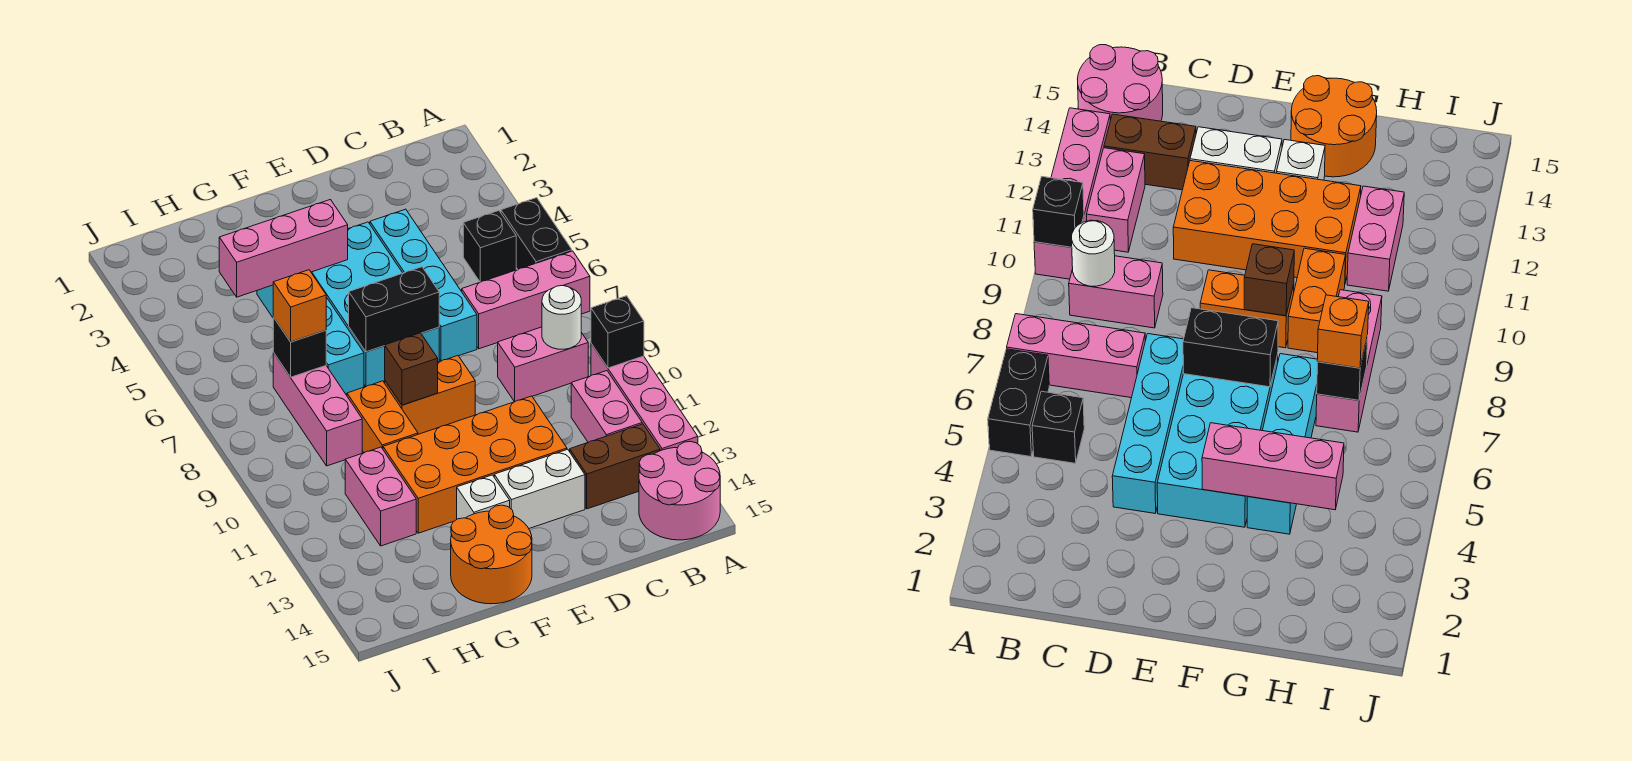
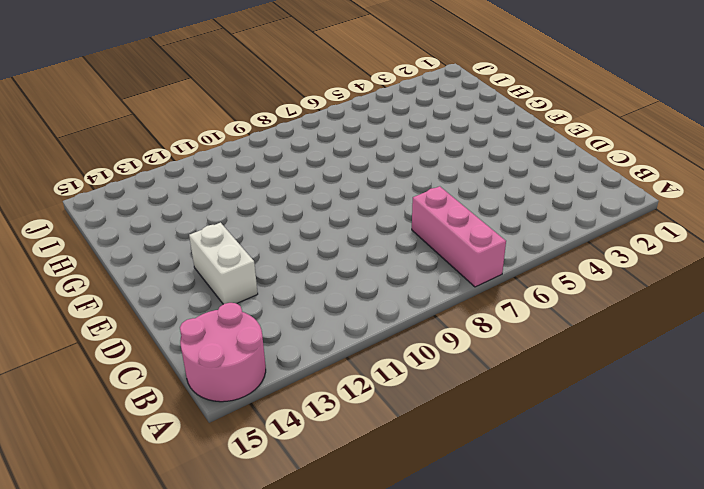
none -> black 1x2 brick [501,198,572,269]
none -> pink 1x4 brick [591,344,698,451]
none -> black 1x1 brick [463,211,516,282]

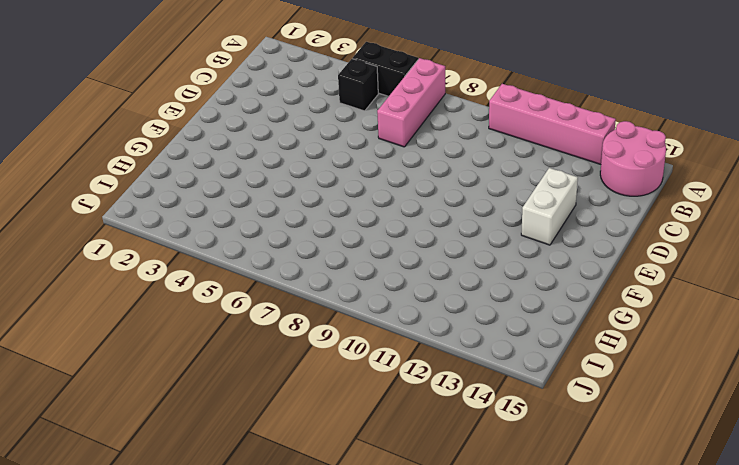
none -> pink 1x2 brick [498,327,588,402]
none -> pink 1x2 brick [571,371,642,442]
none -> brown 1x2 brick [570,424,660,509]

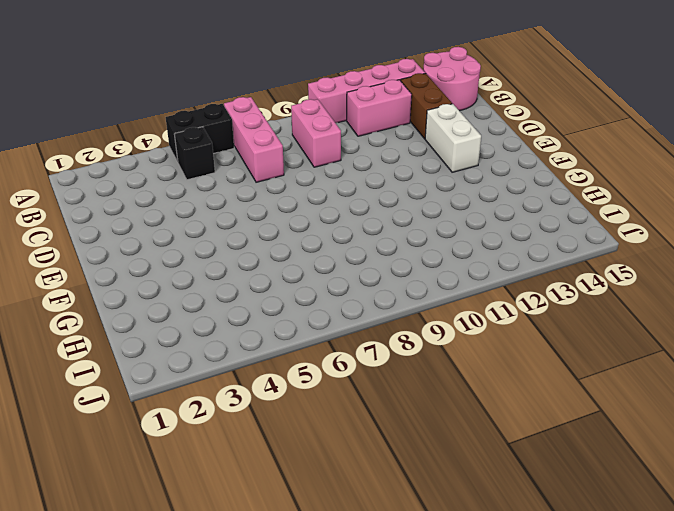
none -> cyan 1x4 brick [370,209,477,361]
none -> orange 2x4 brick [383,396,567,533]
none -> cyan 2x4 brick [311,222,439,387]

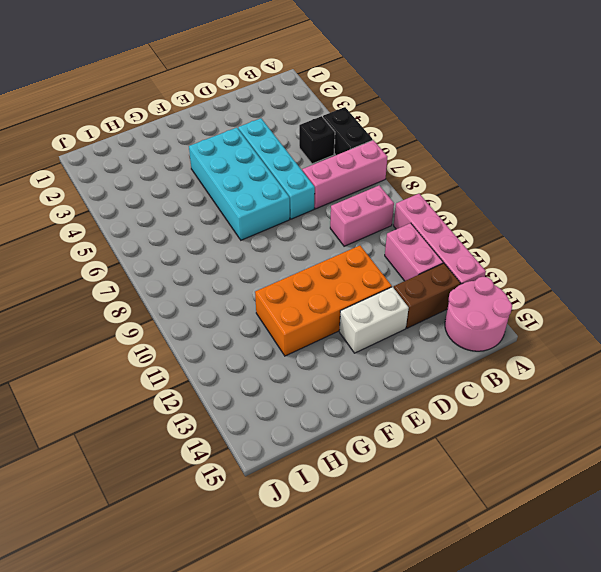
none -> orange 1x2 brick [385,356,475,434]
none -> white 1x1 brick [457,475,510,519]
none -> orange 2x2 round brick [451,505,532,604]

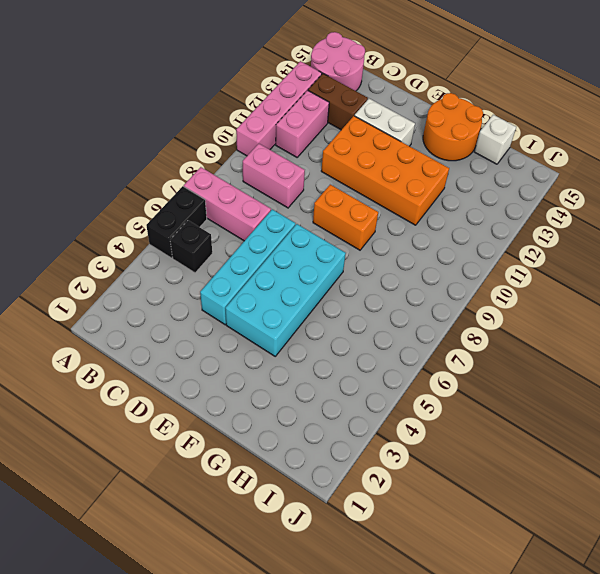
white 1x1 brick [474,115,516,164] -> white 1x1 brick moved to [457,475,510,519]
none -> cyan 1x4 brick [257,285,364,394]
none -> orange 1x2 brick [347,381,418,453]
none -> pink 1x3 brick [273,353,362,466]

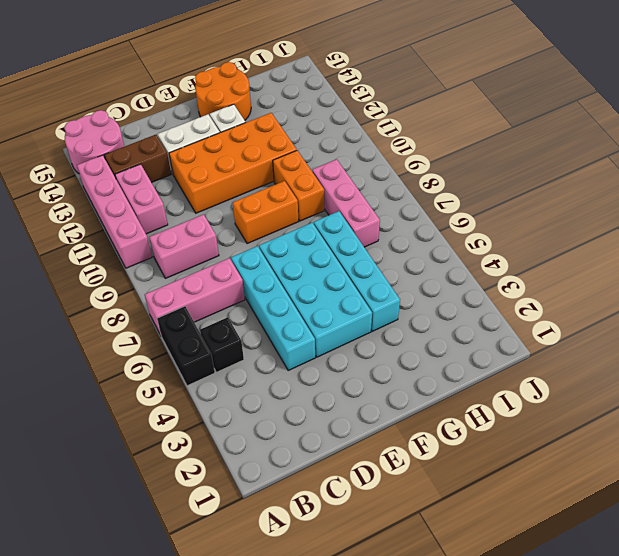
none -> pink 1x2 brick [345,447,416,546]
none -> black 1x1 brick [591,296,644,368]
none -> white 1x1 round brick [542,285,581,349]

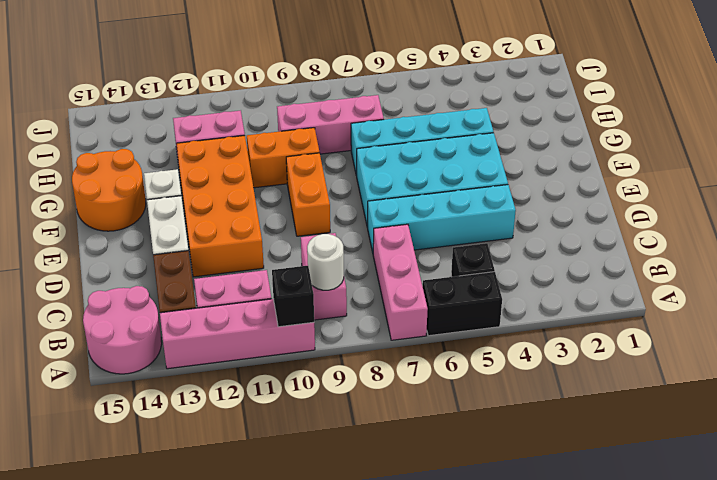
none -> black 1x2 brick [349,267,439,352]
none -> pink 1x3 brick [219,200,348,297]
none -> brown 1x1 brick [385,333,438,405]

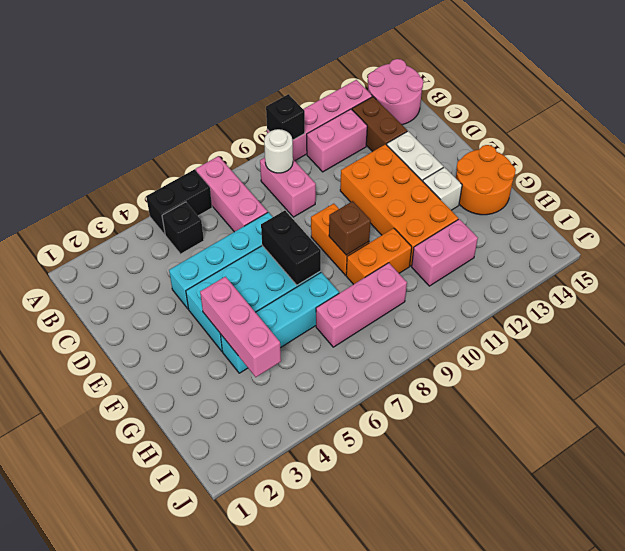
none -> black 1x1 brick [273,317,326,377]
none -> orange 1x1 brick [273,270,326,342]

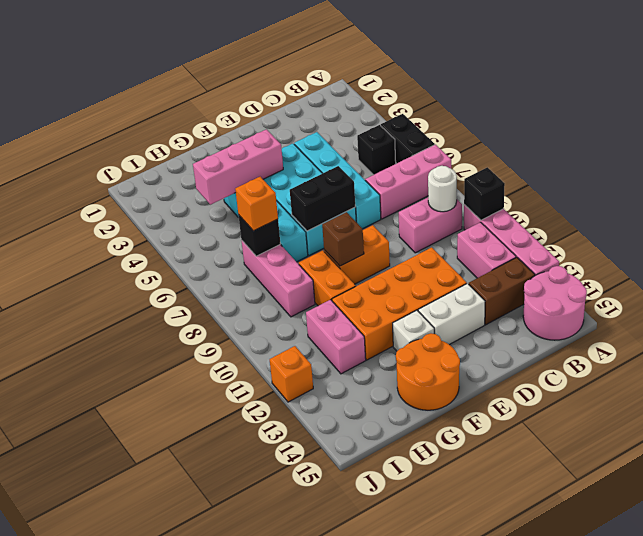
orange 1x1 brick [270,346,313,402] -> none

